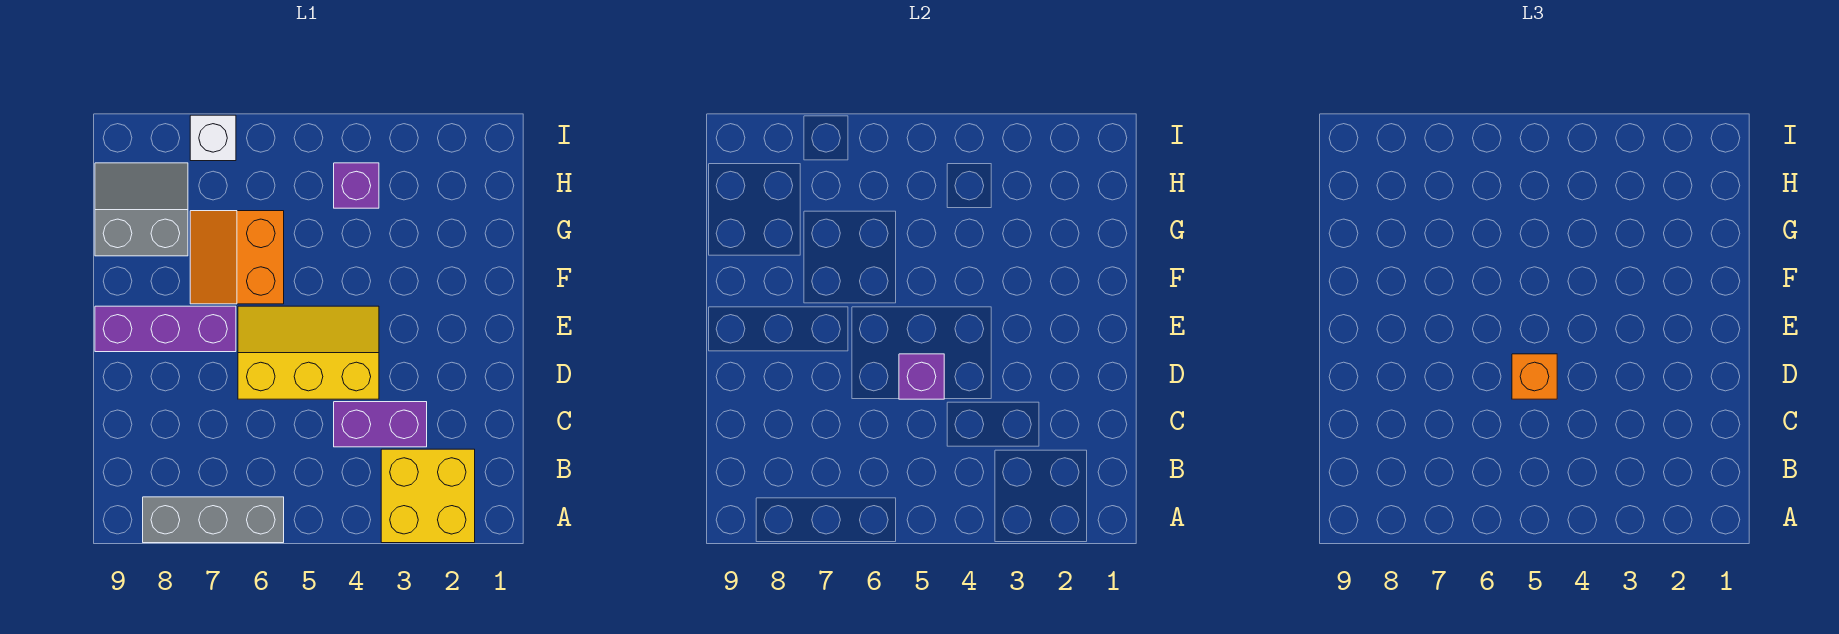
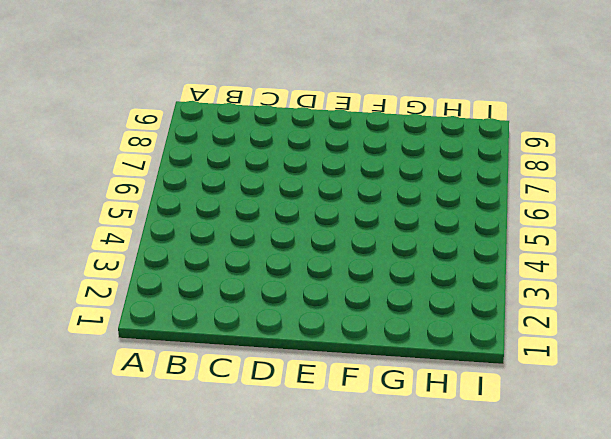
none -> yellow 2x2 brick [381,449,475,543]
none -> grey 1x3 brick [143,497,284,543]

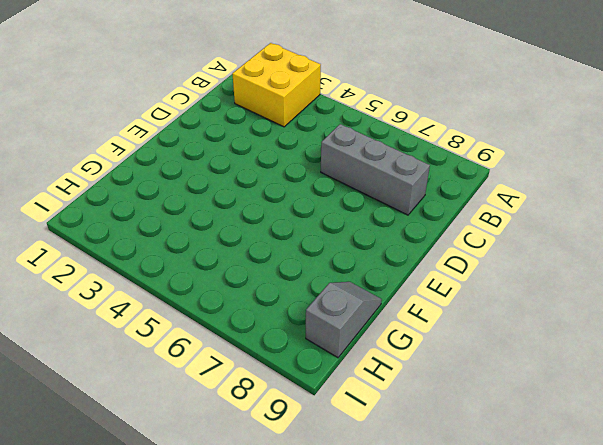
grey 1x3 brick [321,124,430,215] -> grey 1x3 brick moved to [143,497,284,543]
grey 1x2 slope [306,282,382,358] -> grey 2x2 slope [95,163,188,256]
none -> purple 1x2 brick [334,402,427,447]
none -> yellow 2x3 slope [238,306,379,399]

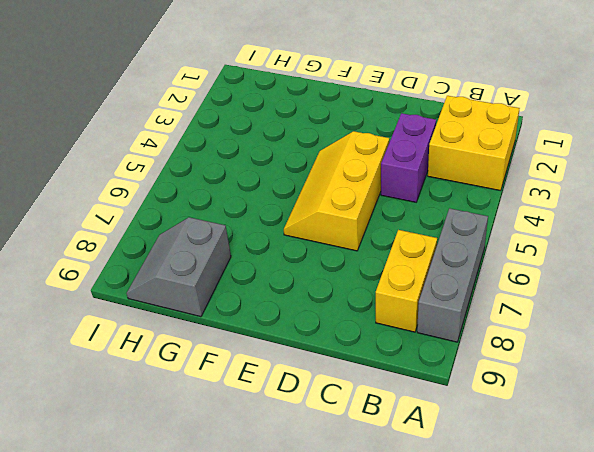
yellow 1x2 brick [376,230,437,332] -> none
none -> purple 1x3 brick [95,306,236,352]
none -> orange 2x2 slope [190,211,284,304]

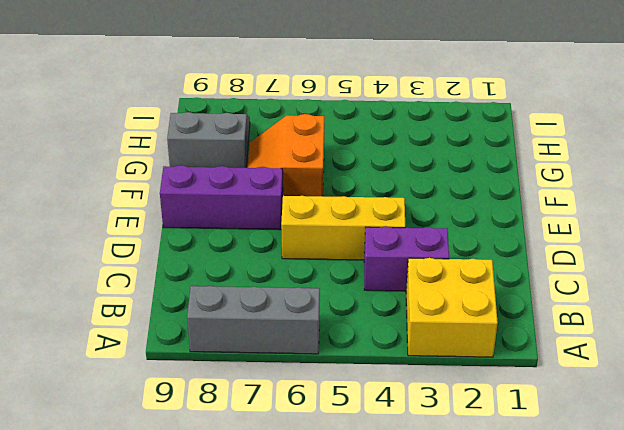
none -> purple 1x1 brick [334,163,379,208]
none -> white 1x1 brick [190,115,236,161]

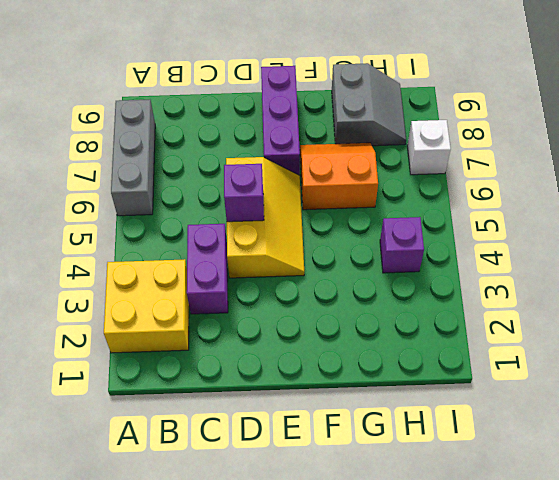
none -> orange 1x1 brick [1512,354,1557,399]

